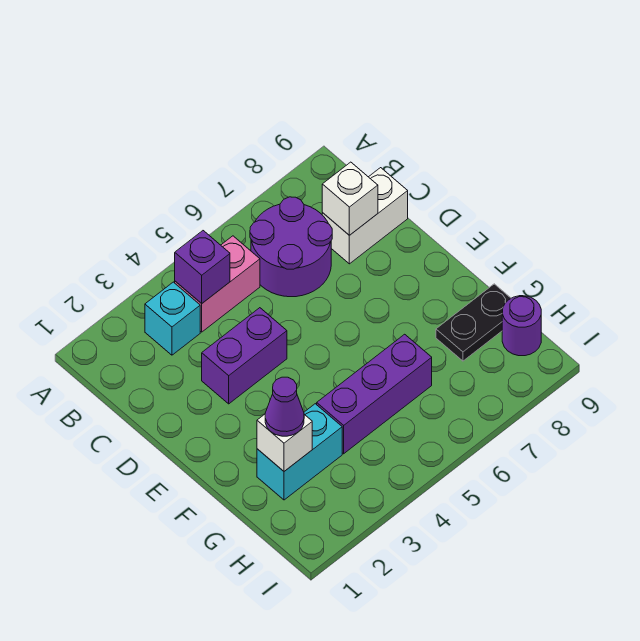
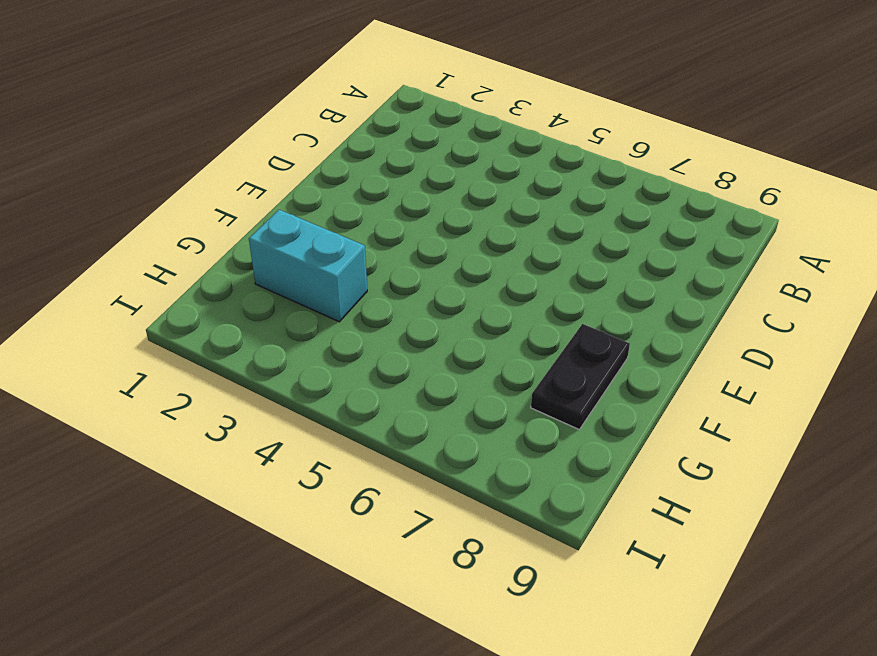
black 1x2 plate [531,324,630,429] -> black 1x2 plate turned to [436,284,511,361]
none -> cyan 1x1 brick [145,282,200,355]
none -> pink 1x2 brick [175,236,260,332]
none -> purple 2x2 round brick [250,197,332,297]

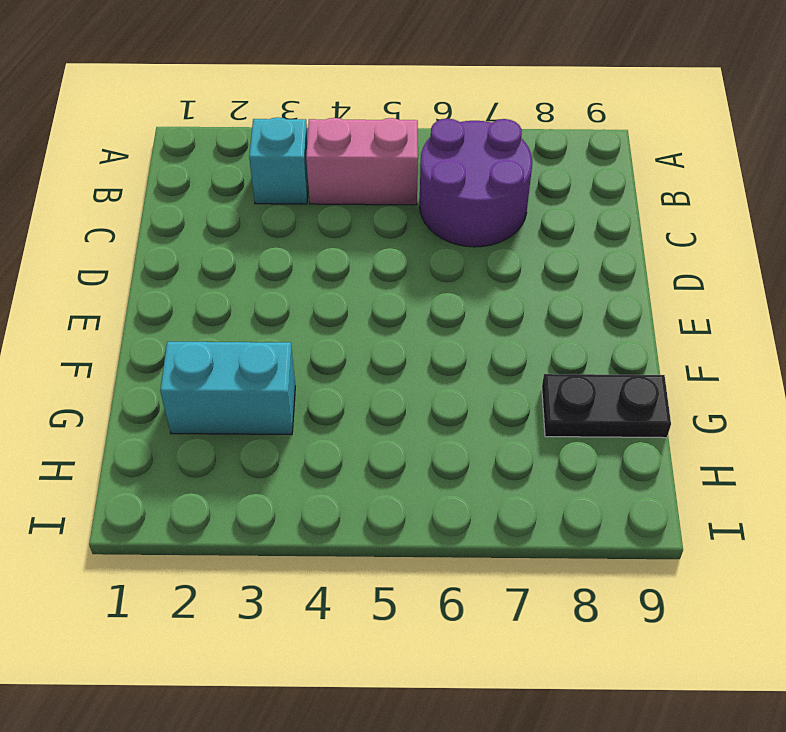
none -> white 1x2 brick [322,168,408,264]
none -> purple 1x2 brick [202,308,287,404]
none -> purple 1x3 brick [317,334,432,454]

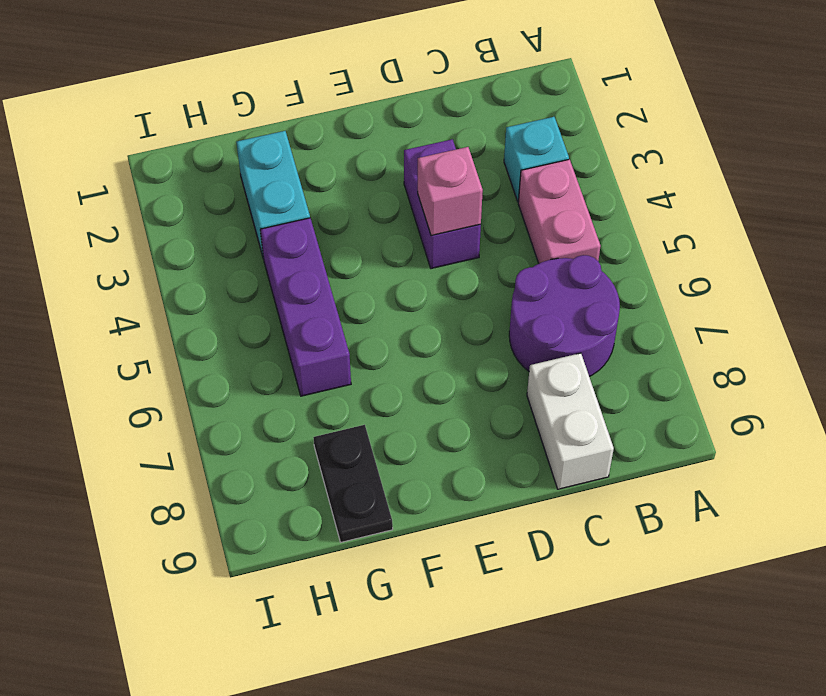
pink 1x1 brick [418,147,483,236] -> none
none -> purple 1x1 round brick [502,296,541,356]
none -> purple 1x1 brick [175,231,230,303]
none -> white 1x1 brick [322,162,378,235]

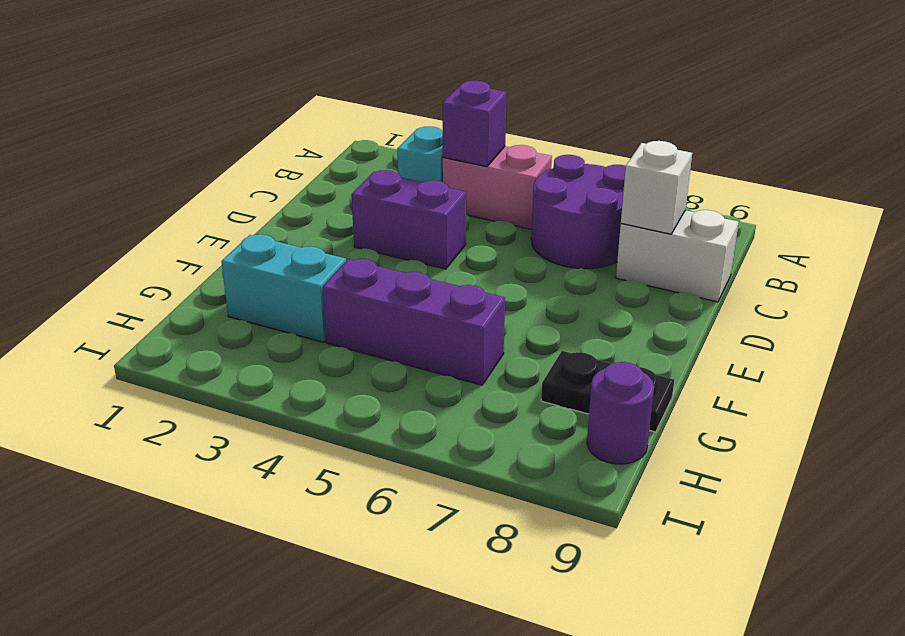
none -> white 1x1 brick [257,414,312,471]
none -> purple 1x1 cone [265,377,304,436]

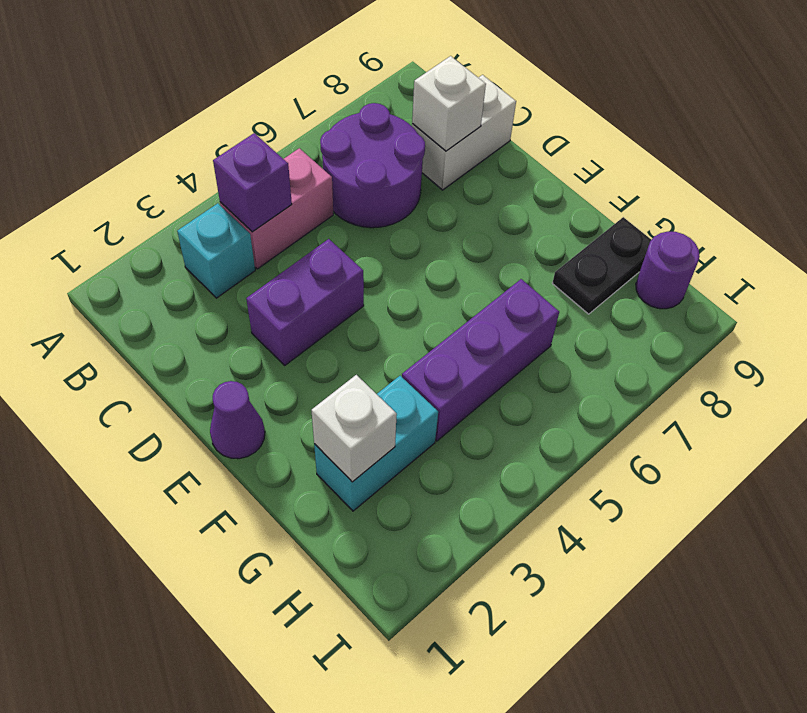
purple 1x1 cone [210,381,265,459] -> purple 1x1 cone moved to [265,377,304,436]

